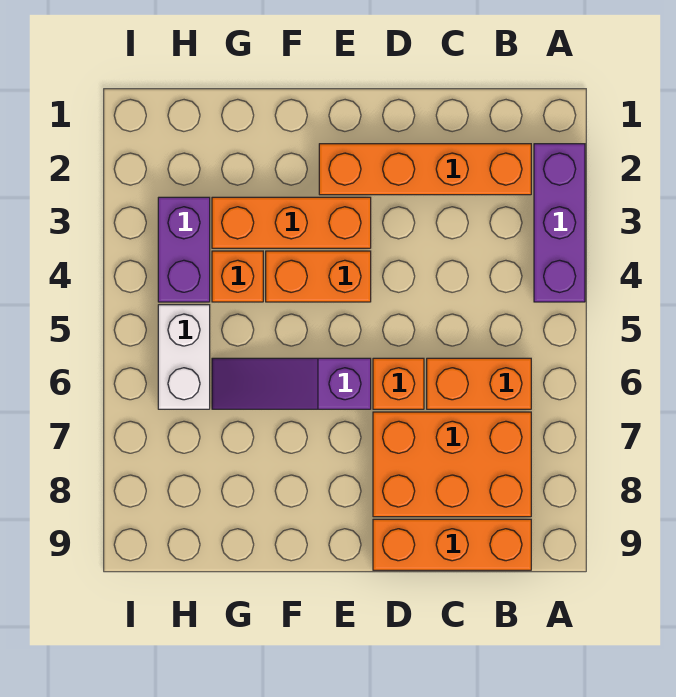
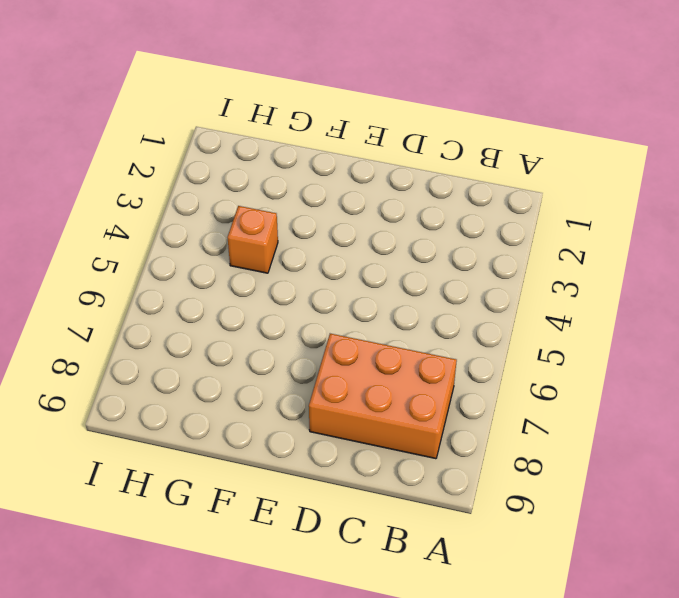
none -> purple 1x3 brick [534,144,585,302]
none -> orange 1x4 brick [319,144,531,195]
none -> orange 1x2 brick [427,358,531,409]

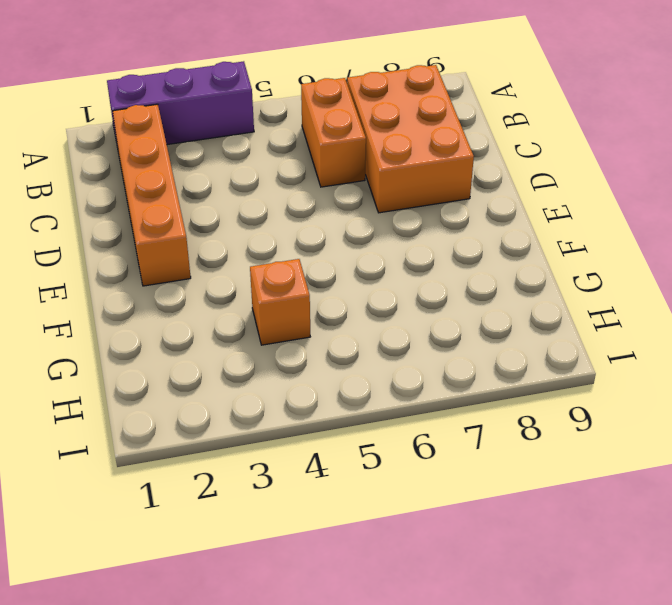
none -> orange 1x3 brick [373,519,531,570]
none -> orange 1x1 brick [373,358,424,409]
none -> orange 1x3 brick [212,197,371,248]

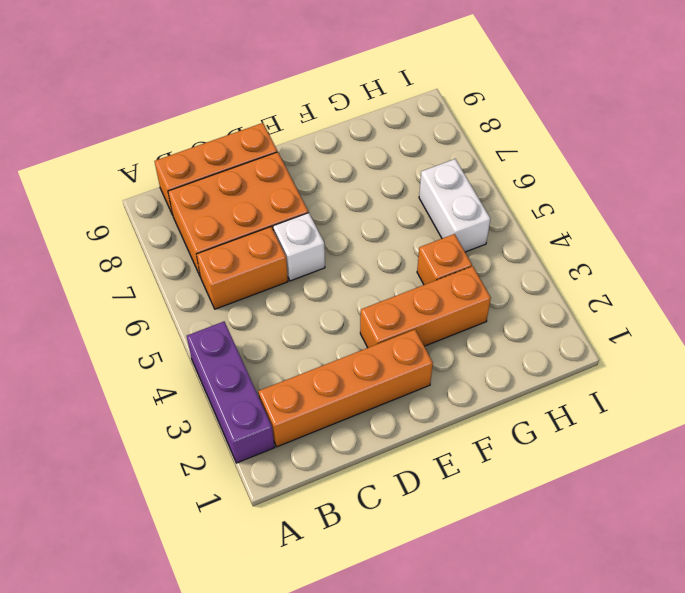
white 1x1 brick [273,213,325,281] -> orange 1x1 brick [373,358,424,409]
none -> orange 1x2 brick [266,251,371,302]
none -> purple 1x3 slope [212,358,371,409]
none -> purple 1x2 brick [158,197,210,302]

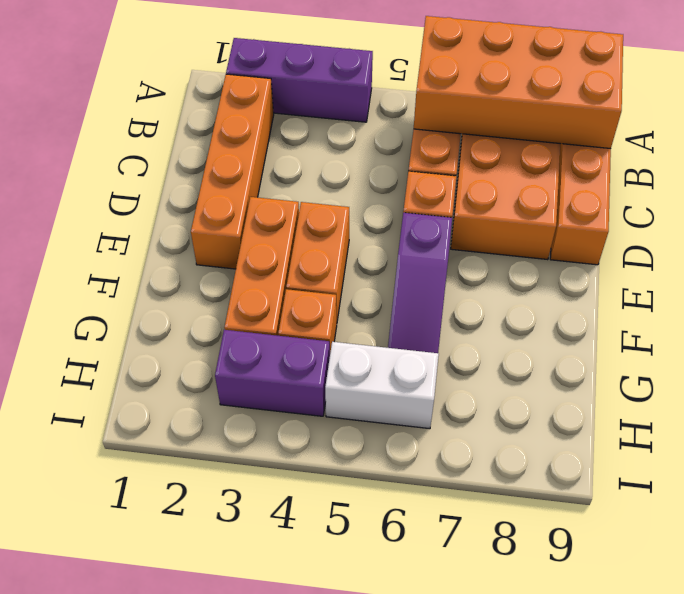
orange 2x4 brick [414,16,623,149] -> none

